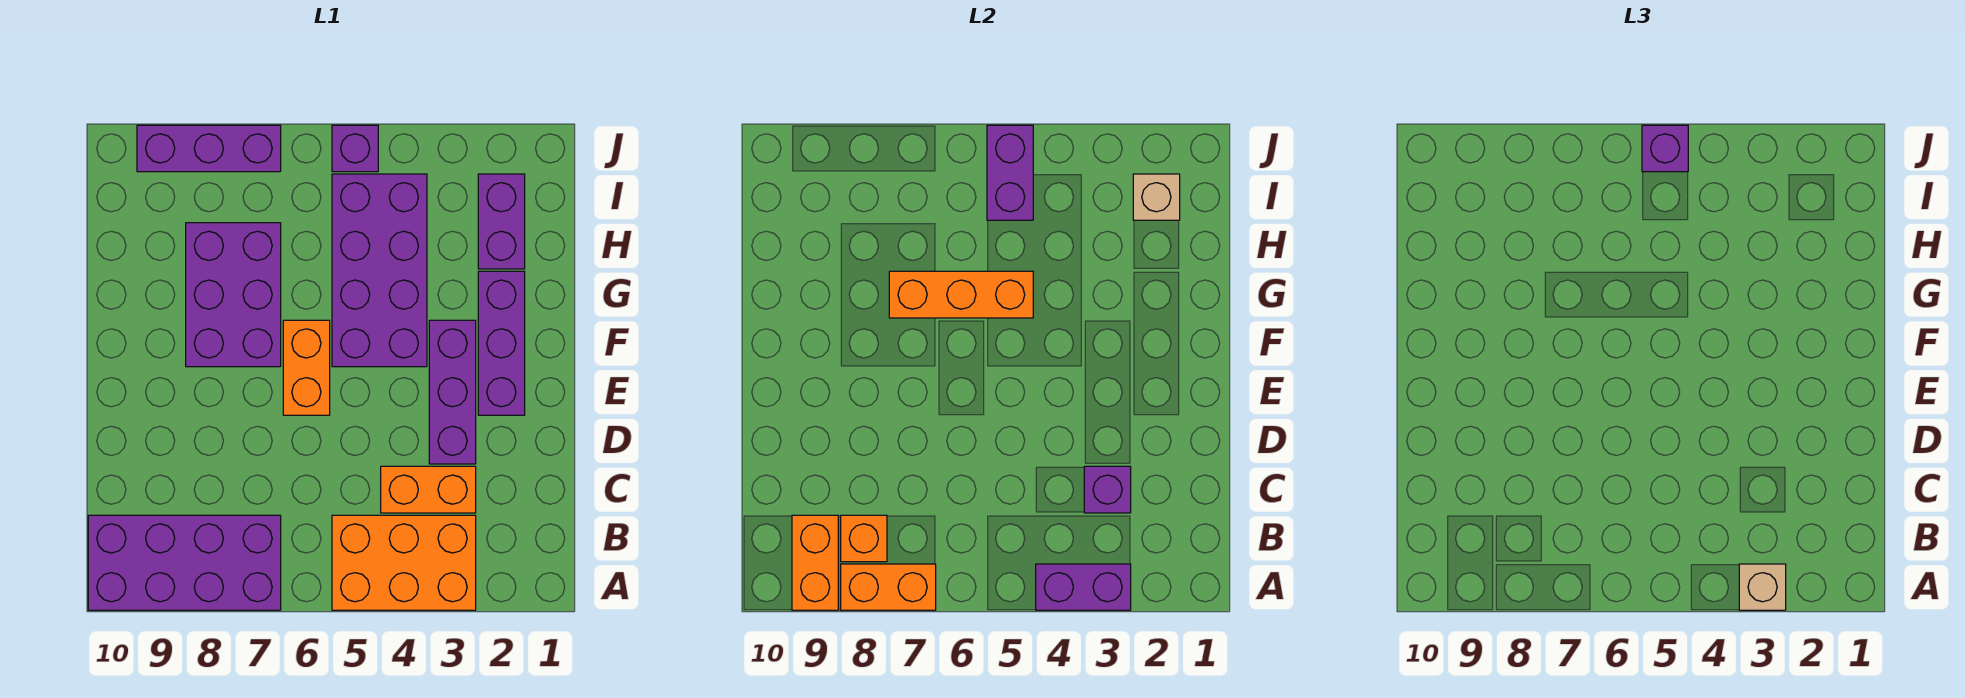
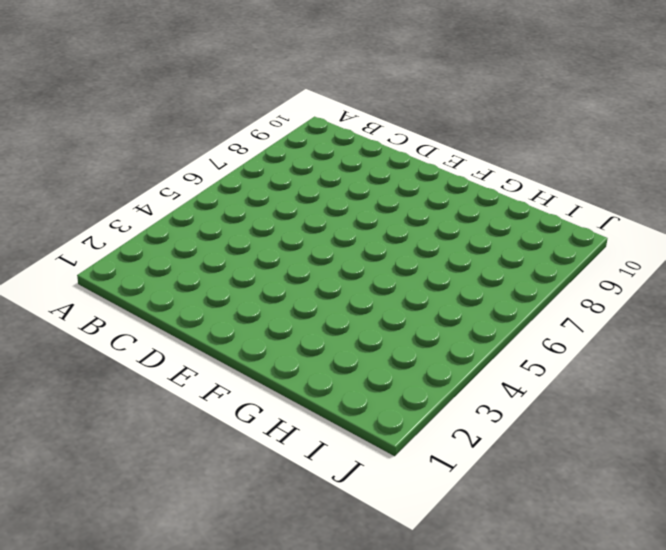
none -> orange 2x3 brick [332,515,476,610]
none -> purple 2x4 brick [88,515,281,610]
none -> orange 1x2 brick [381,466,476,513]

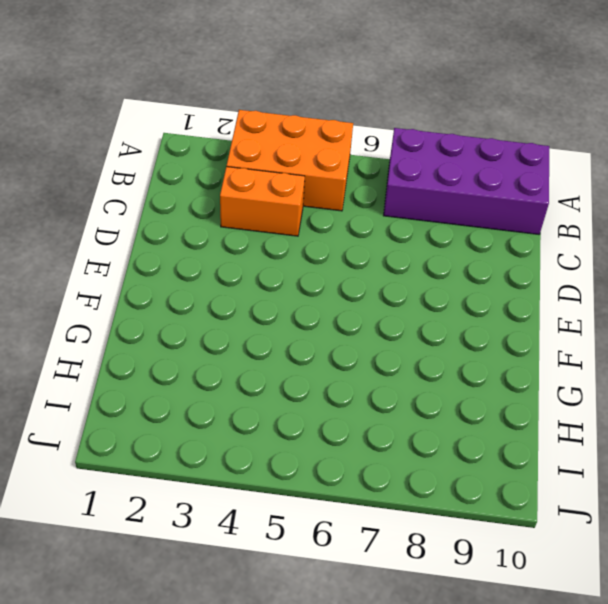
none -> purple 1x3 brick [429,320,476,464]
none -> purple 1x3 brick [478,271,525,415]
none -> orange 1x2 brick [283,320,330,415]

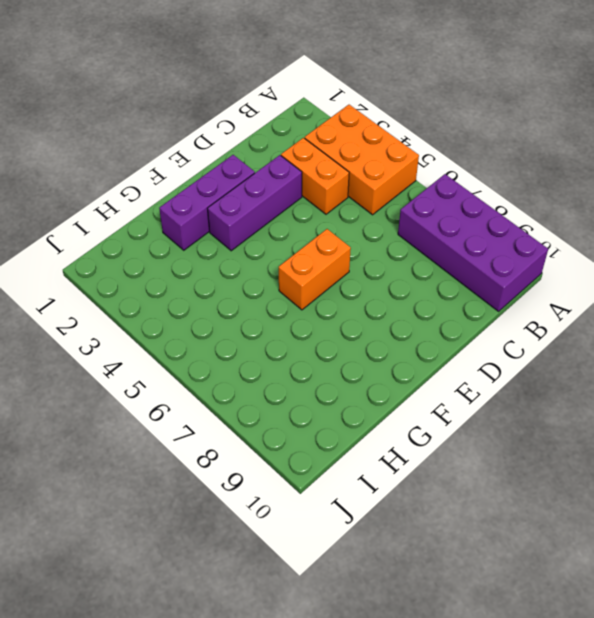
none -> purple 2x4 brick [332,174,427,367]
none -> purple 2x3 brick [186,223,281,367]
none -> purple 1x2 brick [478,174,525,269]

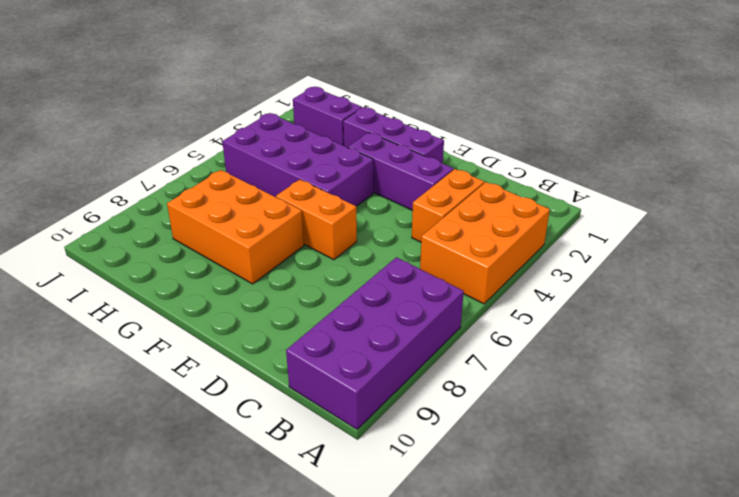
orange 2x3 brick [167,170,304,284] -> purple 2x3 brick [186,223,281,367]
none -> purple 1x1 brick [332,125,378,172]
none -> purple 1x3 brick [137,125,281,172]
none -> purple 1x2 brick [1036,564,1131,610]

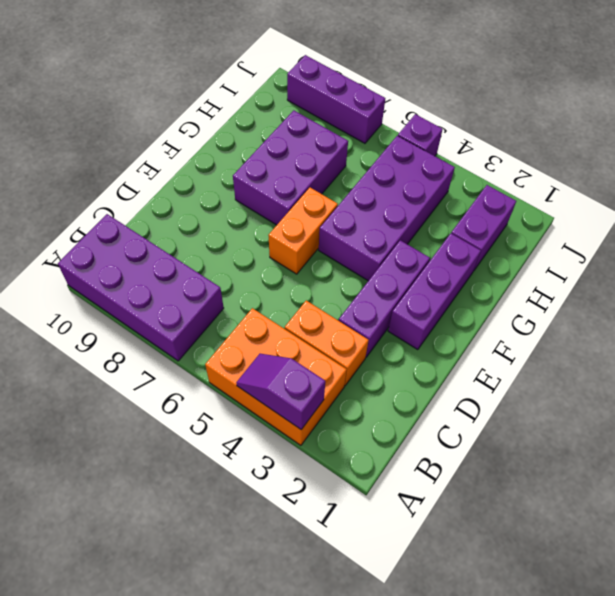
purple 1x2 slope [236,354,325,429] -> purple 1x2 brick [1036,564,1131,610]
none -> orange 1x2 brick [841,564,936,610]
none -> orange 1x2 brick [792,515,838,610]
none -> orange 1x1 brick [841,515,887,562]

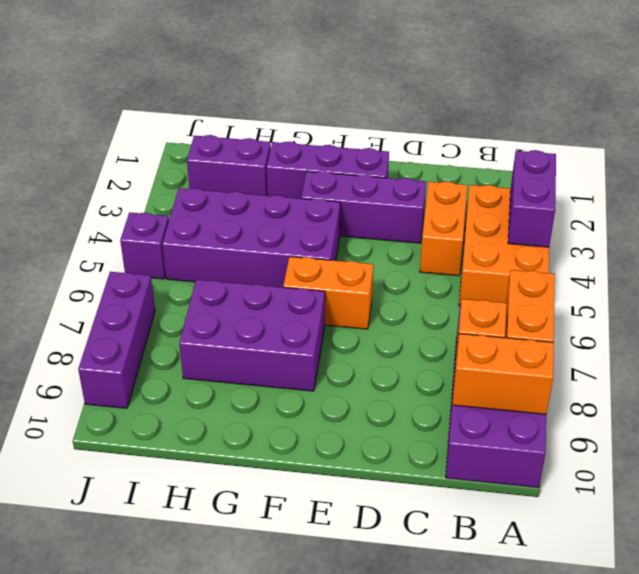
none -> purple 1x1 brick [1084,466,1131,513]
none -> orange 1x3 brick [889,271,1033,318]
none -> tan 1x1 brick [1133,174,1180,220]

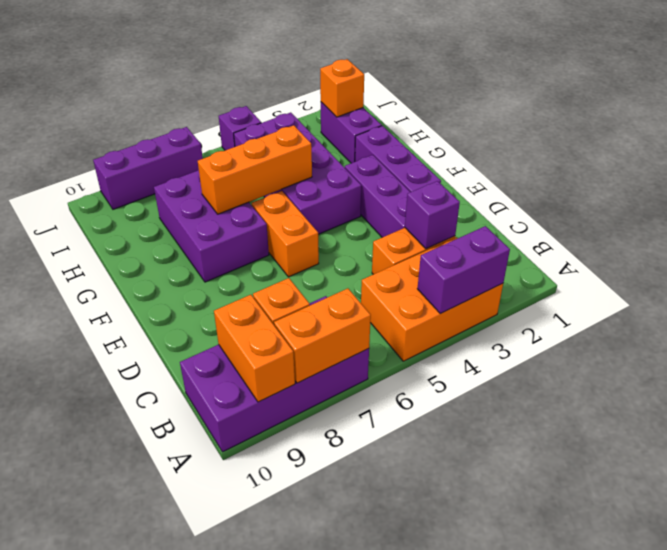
orange 1x1 brick [320,59,364,117] -> tan 1x1 brick [1133,174,1180,220]
none -> purple 1x2 brick [987,125,1033,220]
none -> tan 1x1 brick [1739,564,1786,610]
none -> purple 1x1 brick [1642,125,1688,172]

